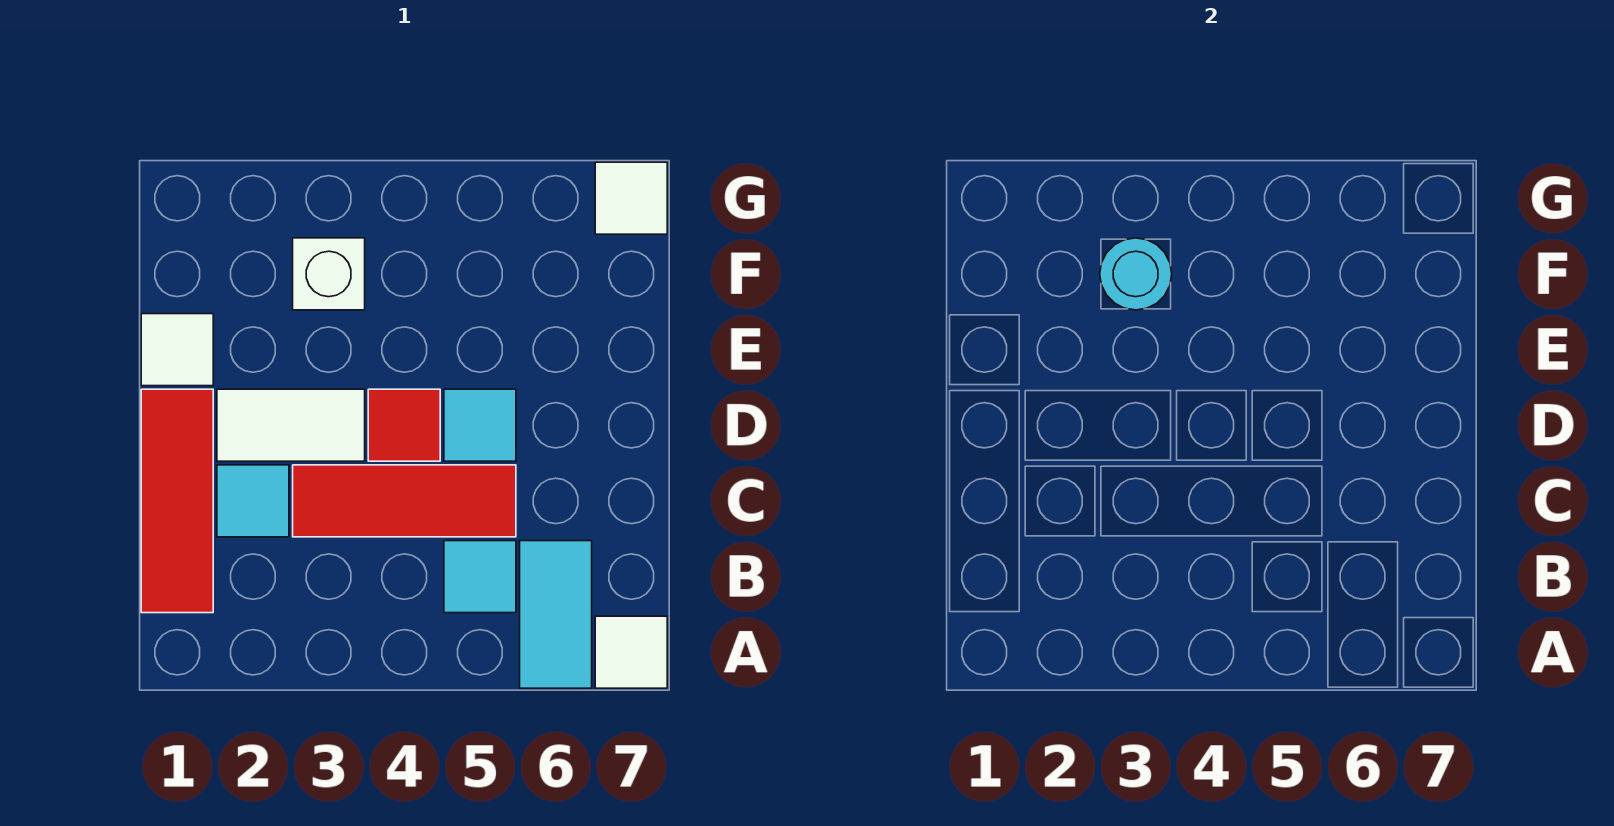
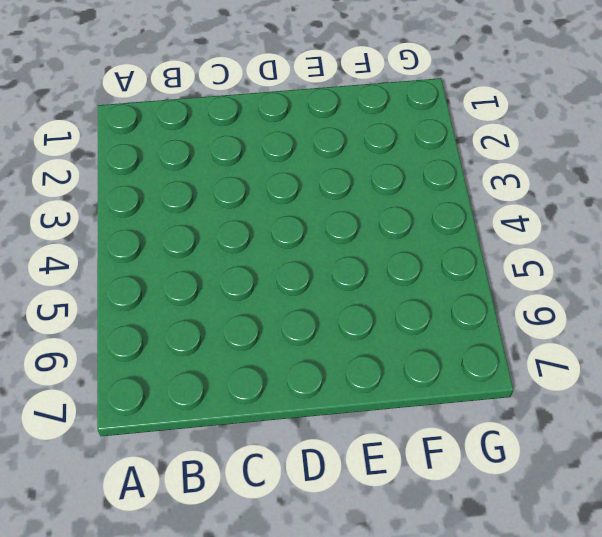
none -> cyan 1x2 tile [520,541,592,688]
none -> white 1x1 tile [595,616,667,688]
none -> red 1x3 tile [141,389,213,613]

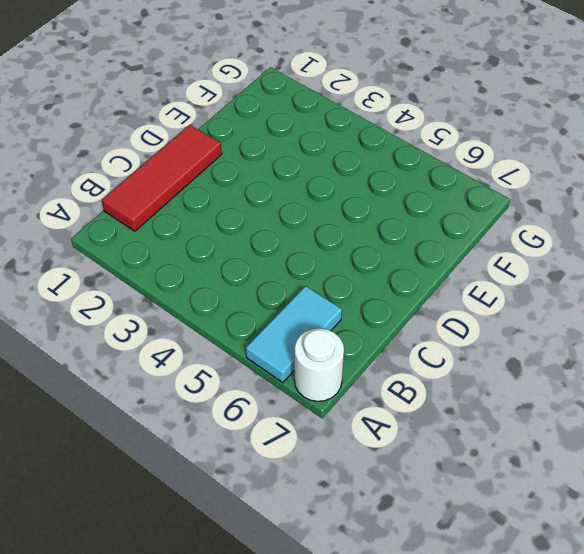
white 1x1 round brick [294,328,344,401] -> white 1x1 tile [595,616,667,688]
none -> cyan 1x1 tile [444,541,516,613]
none -> cyan 1x1 tile [217,465,289,537]
none -> red 1x3 tile [293,465,516,537]

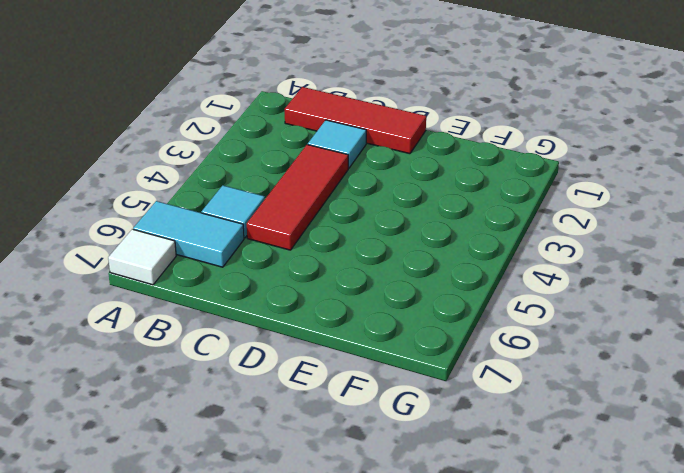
none -> white 1x2 tile [217,389,365,461]
none -> red 1x1 tile [368,389,440,461]
none -> cyan 1x1 tile [444,389,516,461]

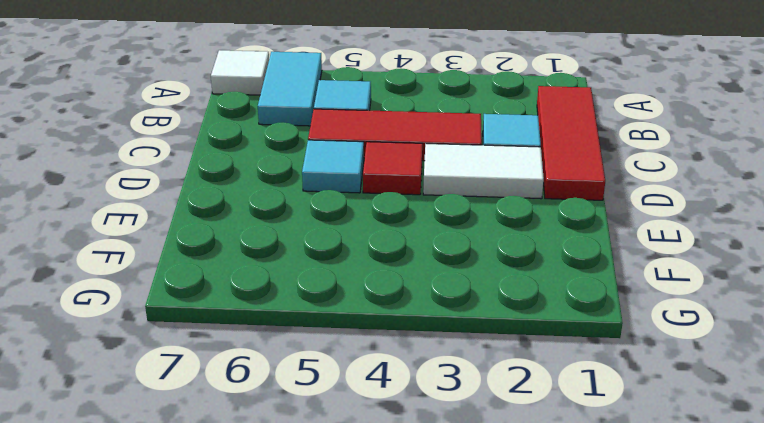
none -> white 1x1 tile [141,314,213,386]
none -> white 1x1 brick [293,238,365,310]
none -> white 1x1 tile [595,162,667,234]

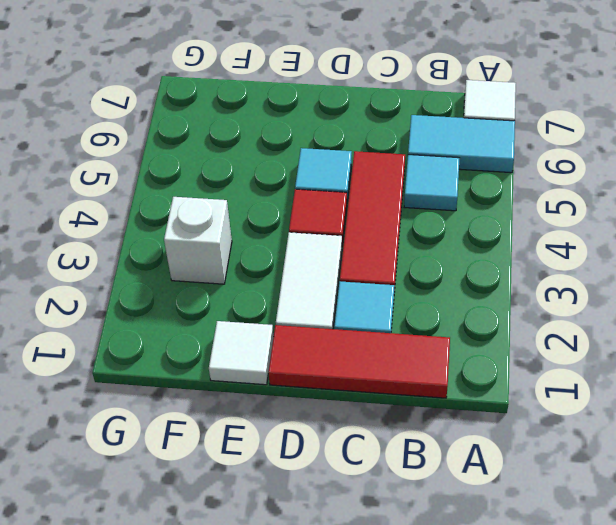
none -> white 1x1 tile [595,162,667,234]
none -> cyan 1x1 round brick [1100,238,1172,310]

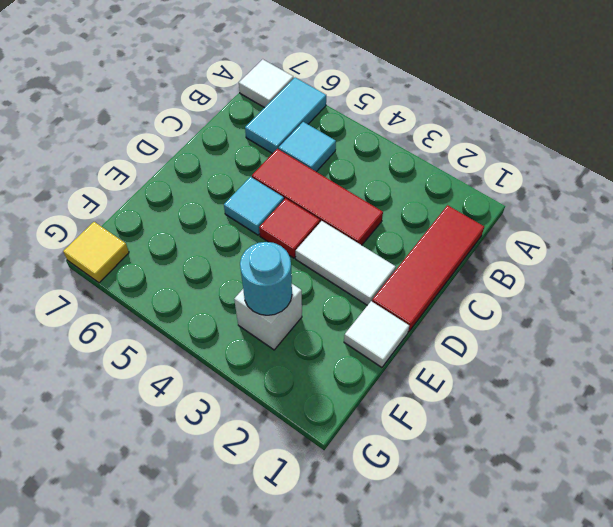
yellow 1x1 tile [63,222,129,283] -> white 1x1 tile [595,162,667,234]
none -> cyan 1x1 tile [217,465,289,537]

